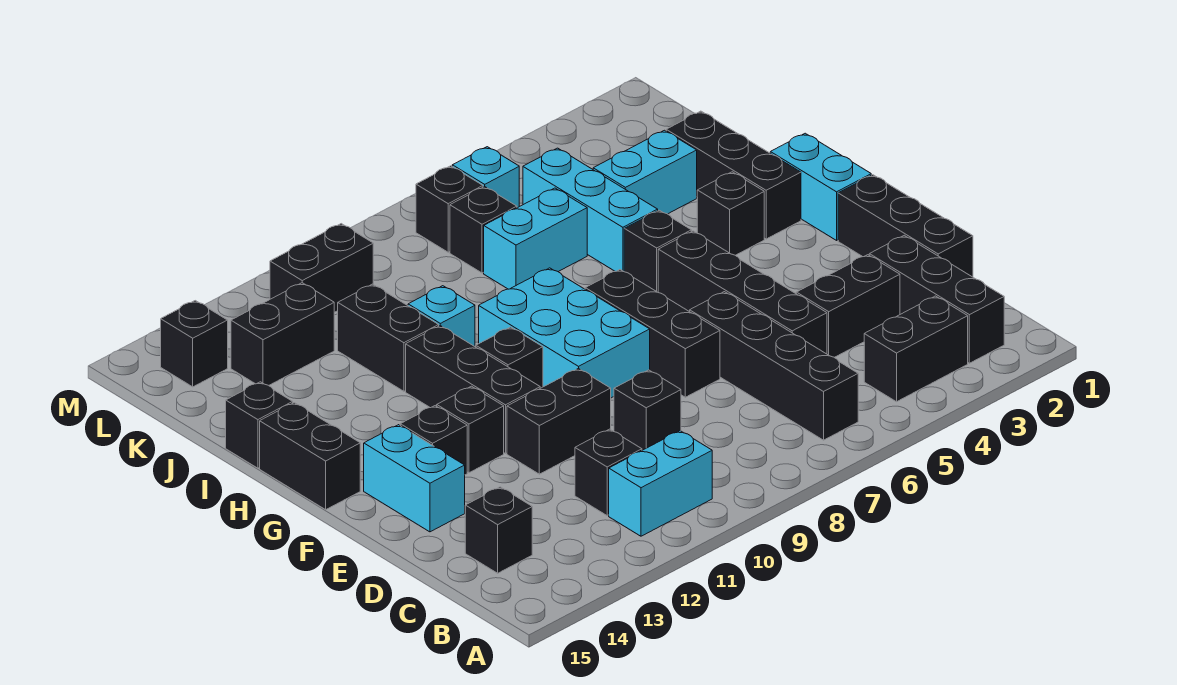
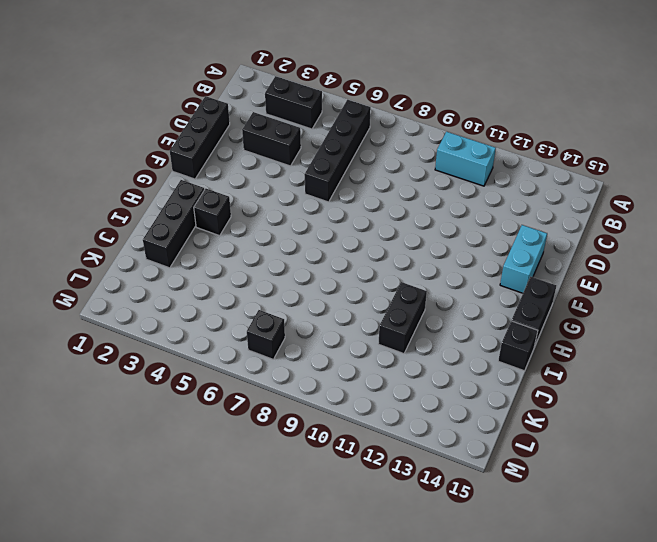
none -> black 1x3 brick [869,235,1004,363]
none -> black 1x1 brick [575,429,642,515]
none -> black 1x1 brick [465,487,532,573]
none -> black 1x4 brick [658,231,827,354]

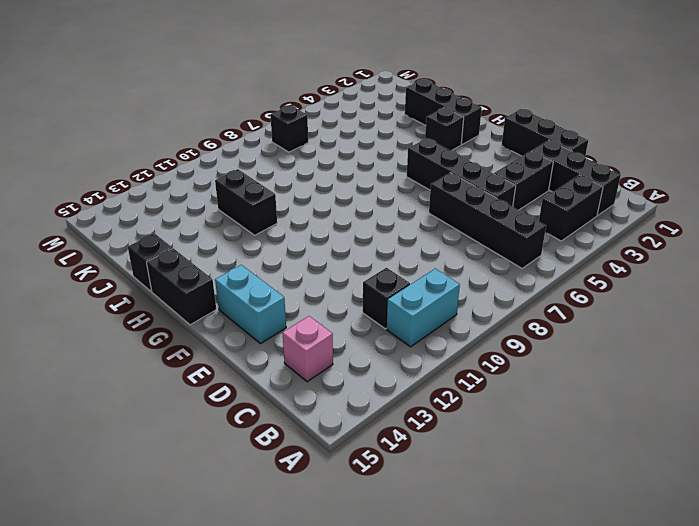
pink 1x1 brick [283,316,333,382] -> black 1x1 brick [465,487,532,573]
none -> black 1x1 brick [614,370,681,450]
none -> black 1x3 brick [585,270,720,397]
none -> black 1x2 brick [507,368,611,474]
none -> cyan 2x3 brick [479,268,650,398]

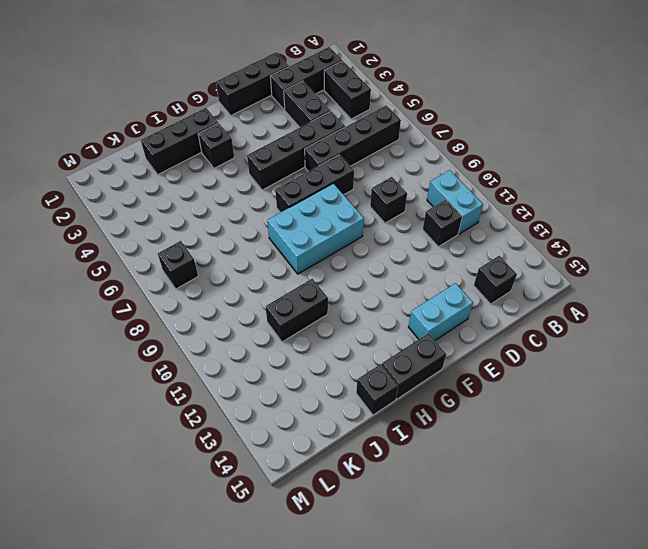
none -> black 1x2 brick [507,368,611,474]
none -> black 1x3 brick [406,326,540,453]
none -> black 1x1 brick [437,386,504,473]
none -> black 1x1 brick [400,406,467,475]

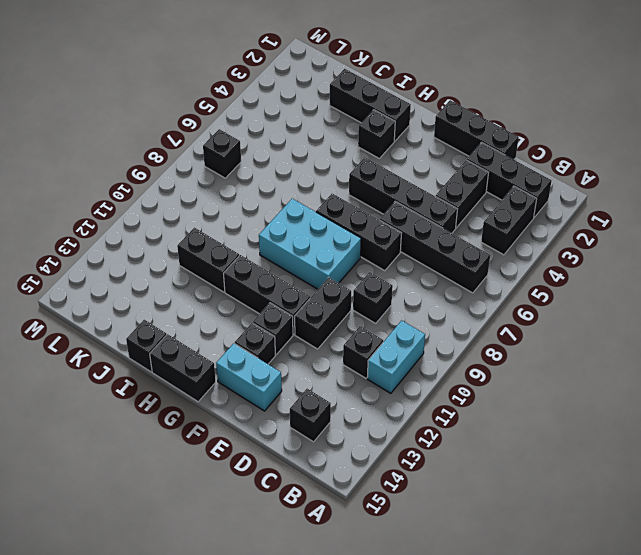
none -> cyan 1x2 brick [770,133,871,240]
none -> black 1x1 brick [476,327,543,388]
none -> black 1x1 brick [624,210,691,292]
none -> cyan 1x3 brick [523,148,658,272]

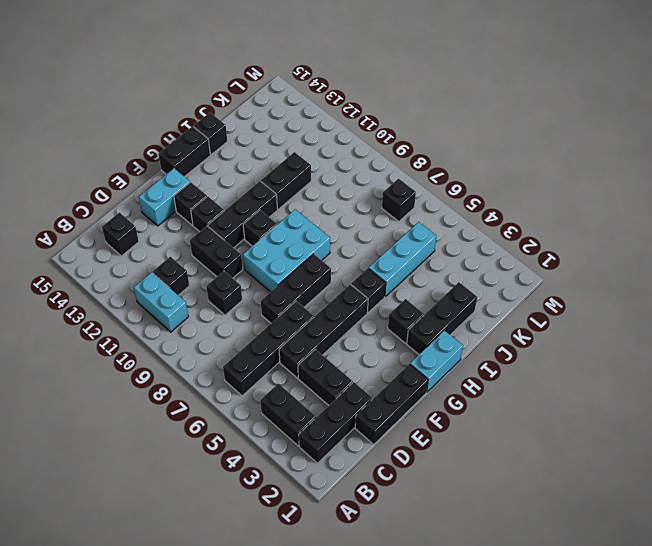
none -> cyan 1x1 brick [408,286,475,346]
none -> cyan 1x2 brick [593,130,697,214]
none -> cyan 1x2 brick [484,188,587,289]
none -> black 1x1 brick [450,187,517,273]

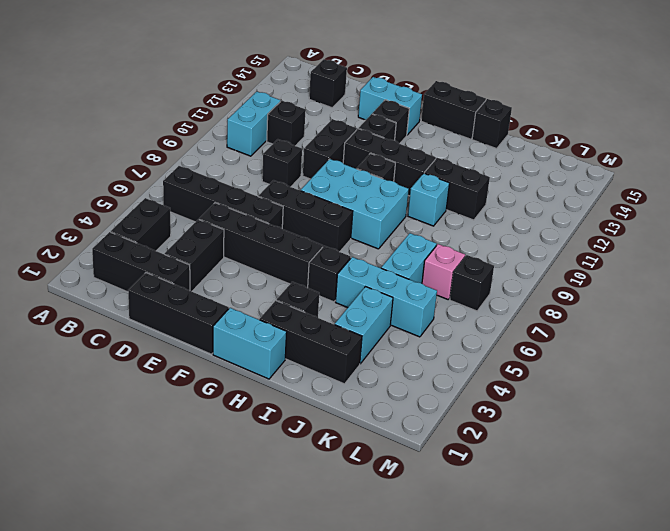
pink 1x1 brick [422,244,465,299] -> black 1x1 brick [450,187,517,273]
none -> black 1x2 brick [231,283,334,385]
none -> cyan 1x1 brick [452,147,519,208]
none -> black 1x2 brick [270,224,373,312]
none -> black 1x1 brick [161,301,228,387]

